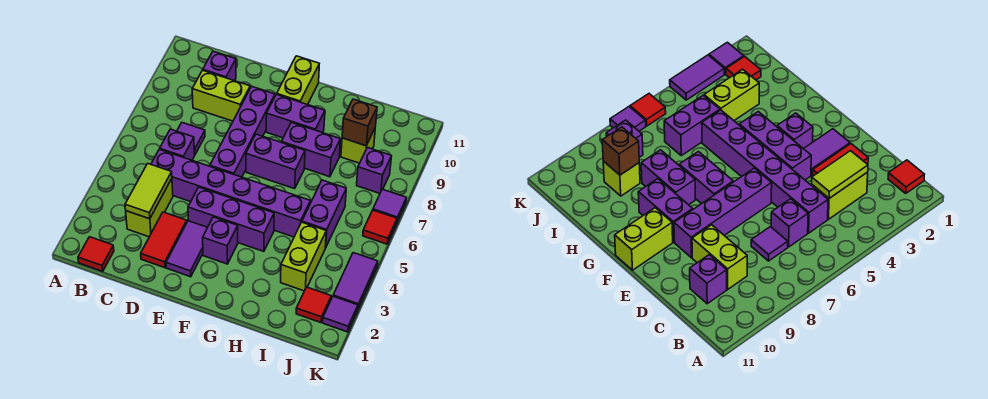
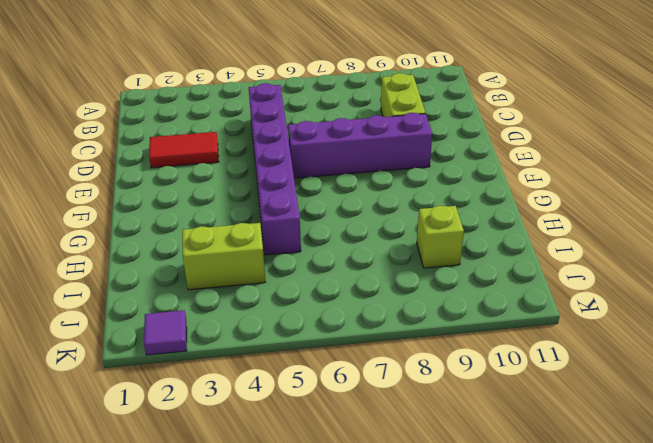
none -> red 1x1 tile [78,237,114,271]
none -> lime 1x2 brick [126,179,173,237]
none -> purple 1x1 brick [160,129,195,160]

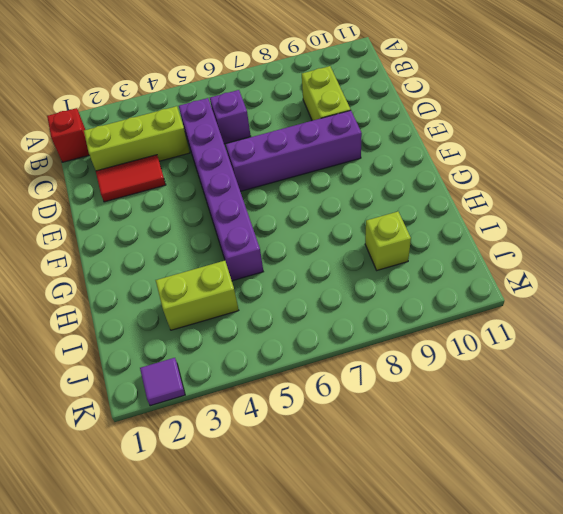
red 1x1 brick [47,108,89,162] -> red 1x1 tile [78,237,114,271]
lime 1x3 brick [84,106,190,171] -> lime 1x2 brick [126,179,173,237]
none -> purple 1x1 tile [177,123,205,155]
none -> purple 1x1 brick [203,51,236,81]
none -> purple 1x2 tile [166,221,207,277]

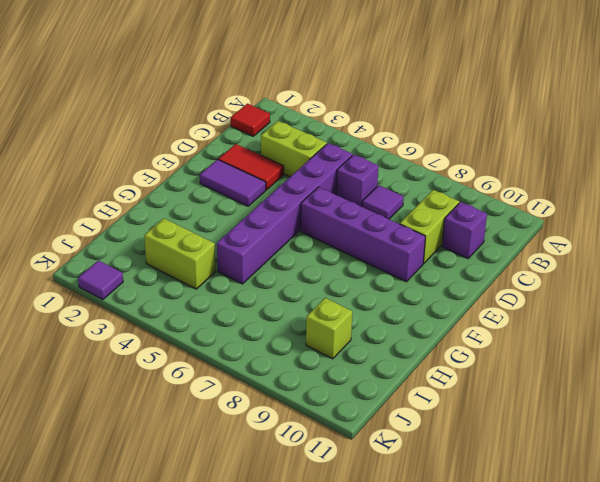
none -> purple 1x3 brick [188,187,274,252]
none -> purple 1x1 brick [203,217,238,264]
none -> purple 1x2 brick [246,134,305,189]

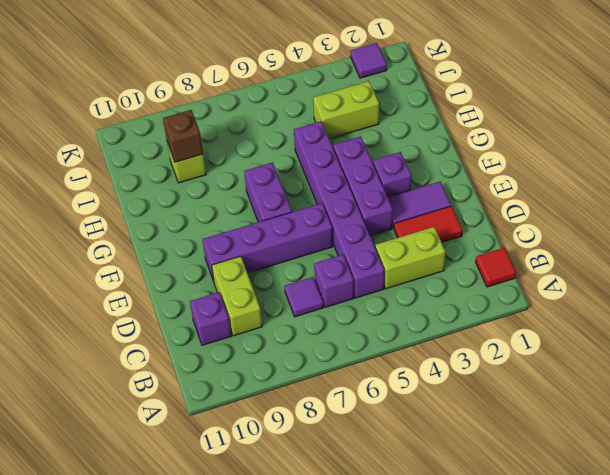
none -> purple 1x2 brick [266,94,325,138]
none -> lime 1x2 brick [277,56,319,105]
none -> purple 1x2 brick [281,122,340,177]

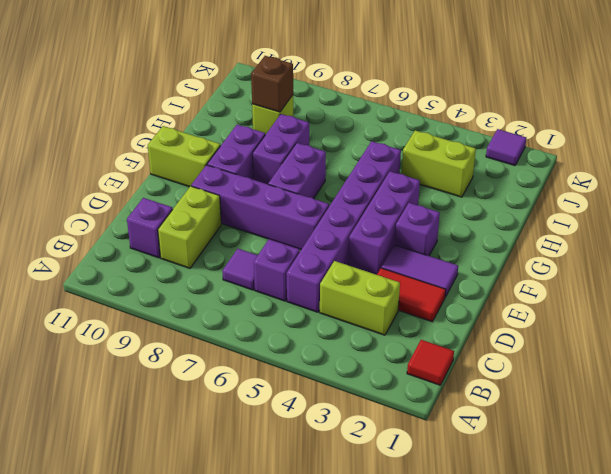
none -> purple 1x2 brick [302,180,346,248]
none -> red 1x1 tile [296,287,331,323]
none -> purple 1x1 brick [357,148,392,193]

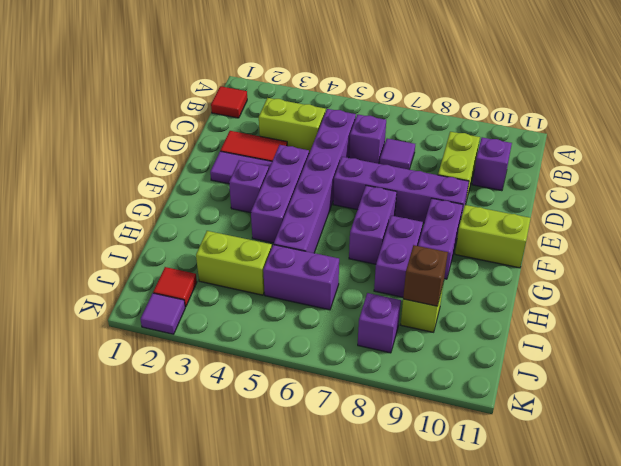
none -> purple 1x2 tile [333,253,378,309]
none -> red 1x1 tile [363,210,397,244]
none -> purple 1x1 tile [373,189,406,222]

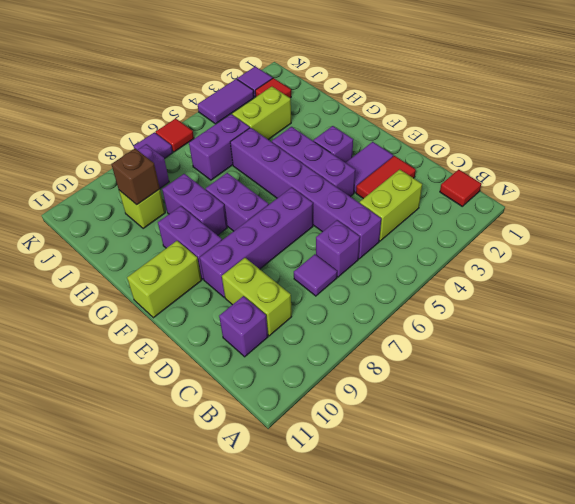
none -> lime 1x2 tile [125,164,172,219]

